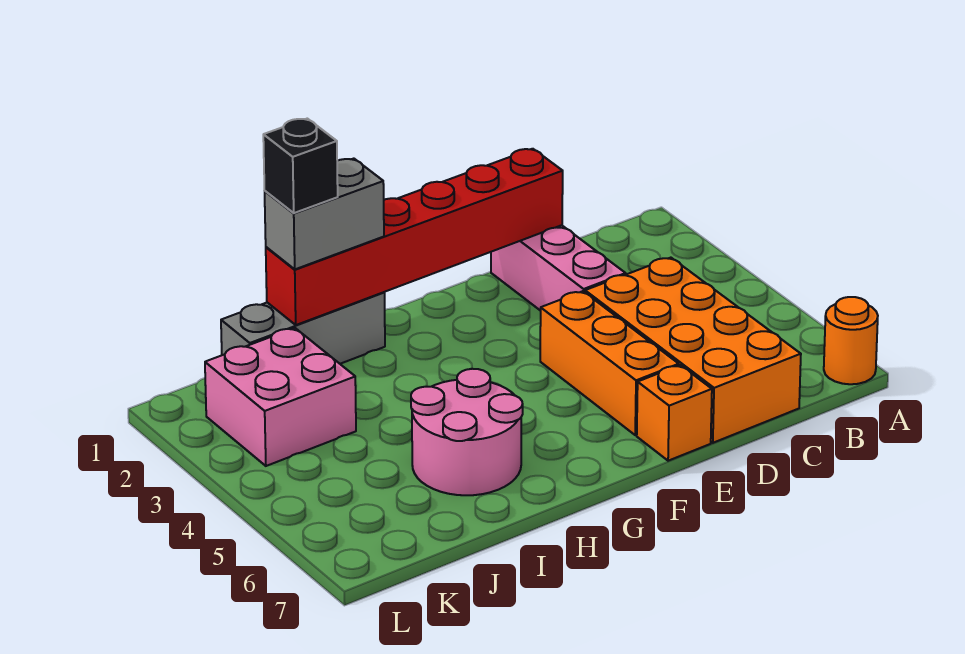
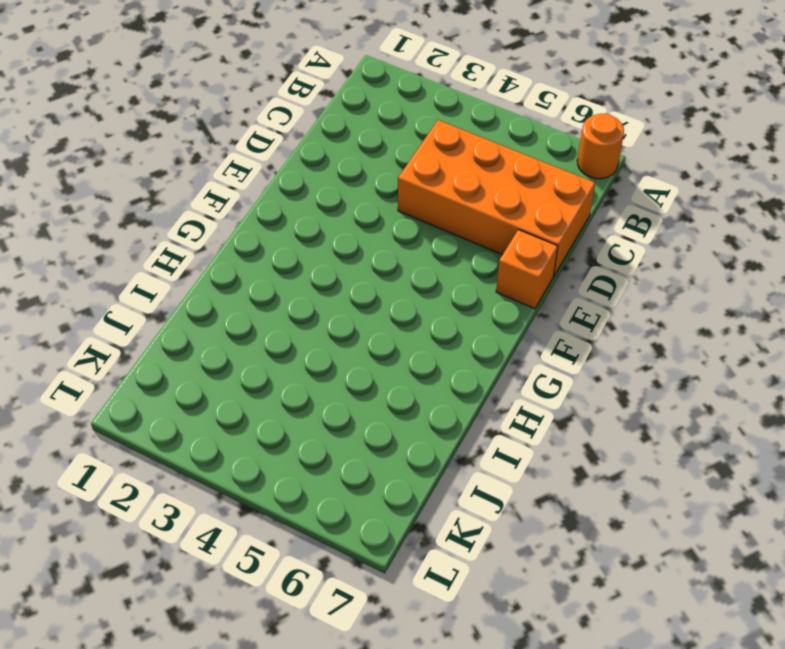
none -> pink 1x3 brick [491,225,626,311]
none -> orange 1x3 brick [540,291,679,435]

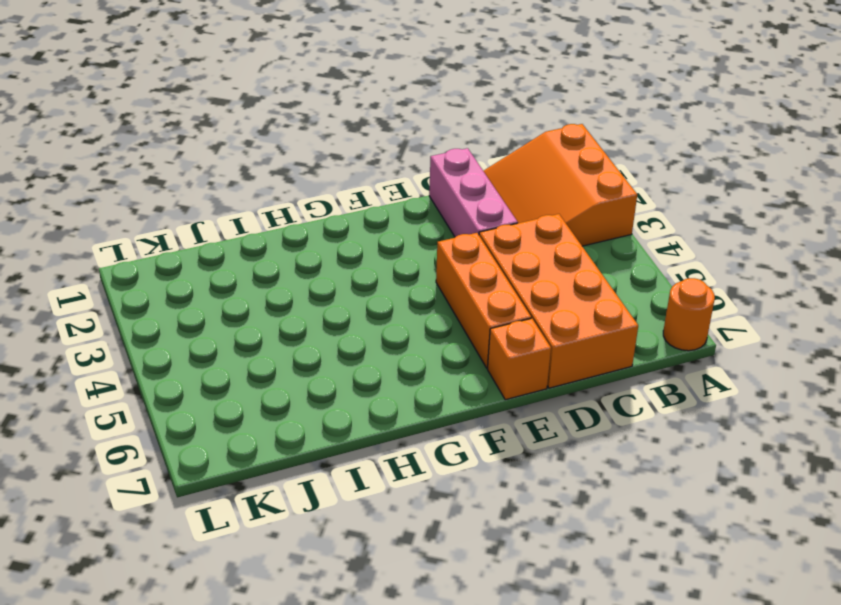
orange 3x3 slope [484,124,637,246] -> none
none -> grey 1x3 brick [221,292,385,364]
none -> pink 2x2 round brick [411,369,523,495]

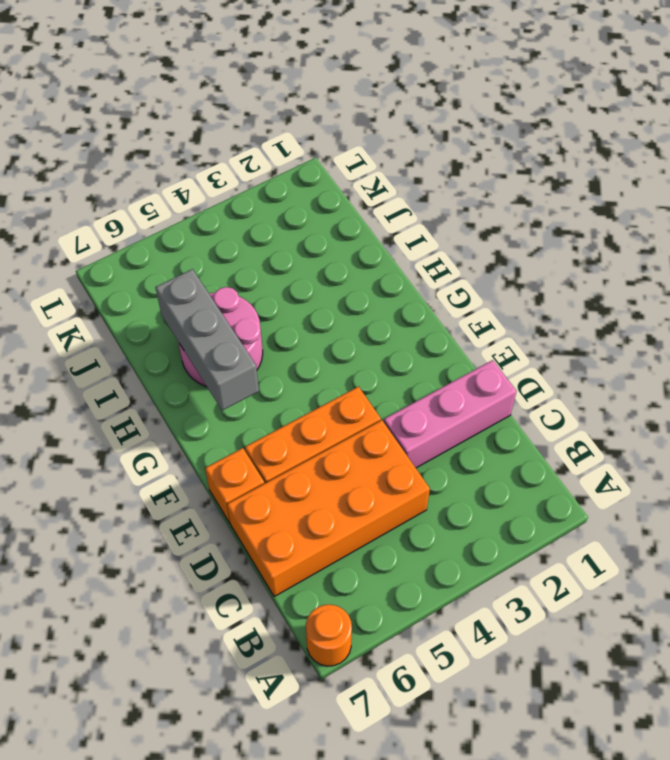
grey 1x3 brick [155,269,259,410] -> grey 1x3 brick moved to [221,292,385,364]
none -> pink 2x2 brick [205,328,356,466]
none -> red 1x6 brick [266,149,563,325]

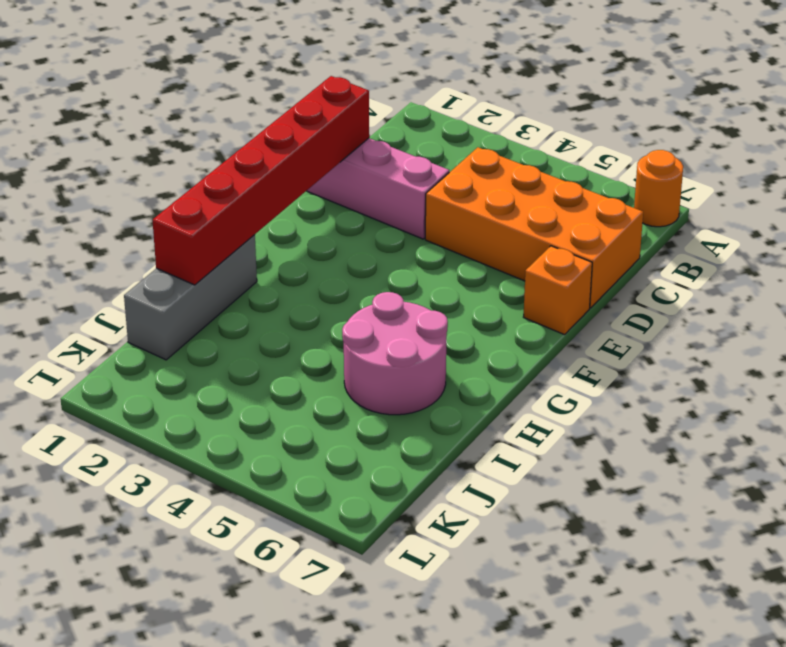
none -> orange 1x3 brick [540,291,679,435]
none -> pink 2x2 brick [205,328,356,466]

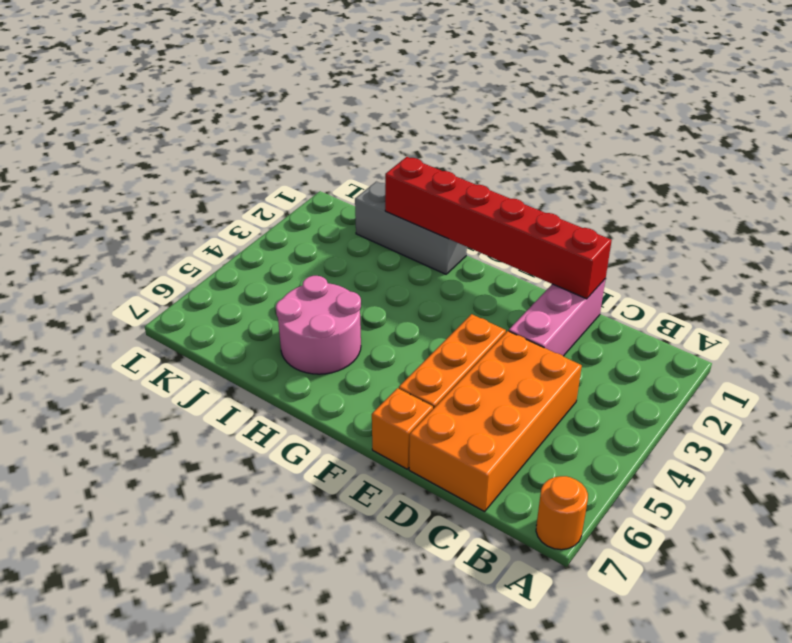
none -> pink 2x2 brick [205,328,356,466]
none -> grey 1x2 brick [265,159,384,269]

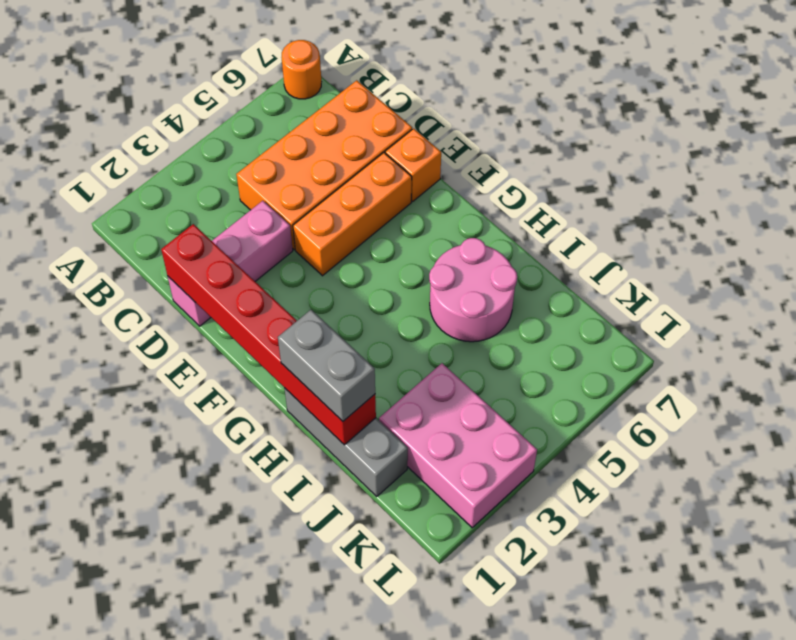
pink 2x3 brick [379,363,537,528] -> pink 2x2 brick [205,328,356,466]
none -> black 1x1 brick [263,119,338,213]

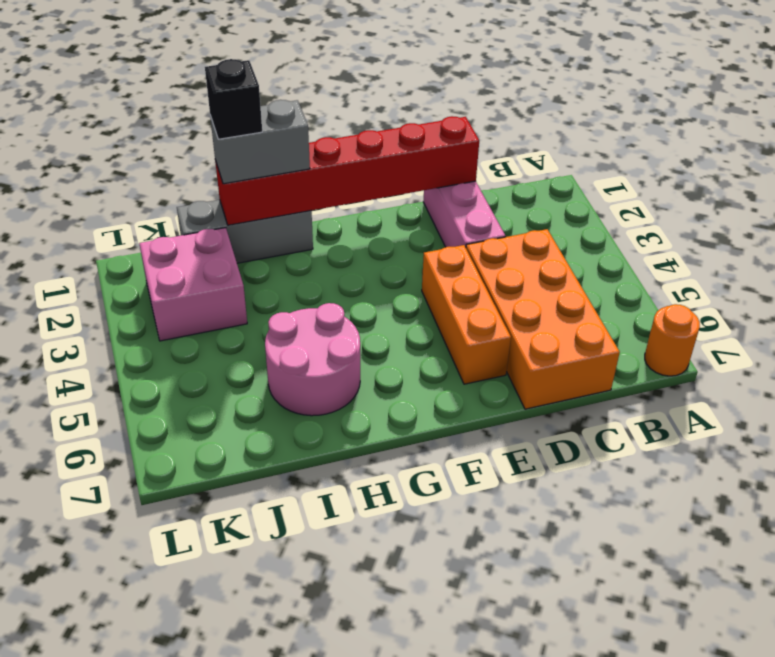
none -> orange 1x1 brick [637,365,712,461]

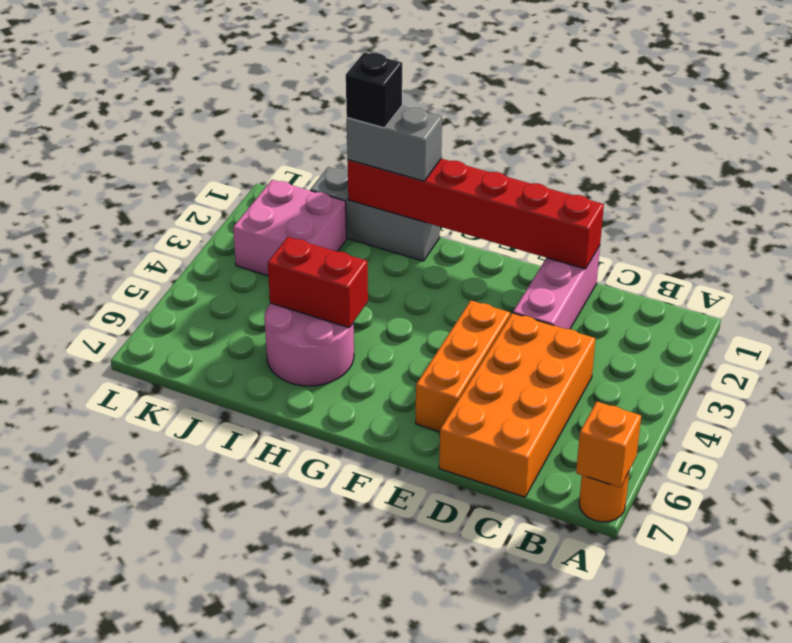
orange 1x1 brick [576,402,641,488] -> orange 1x1 brick moved to [637,365,712,461]
red 1x2 brick [268,237,368,328] -> none

